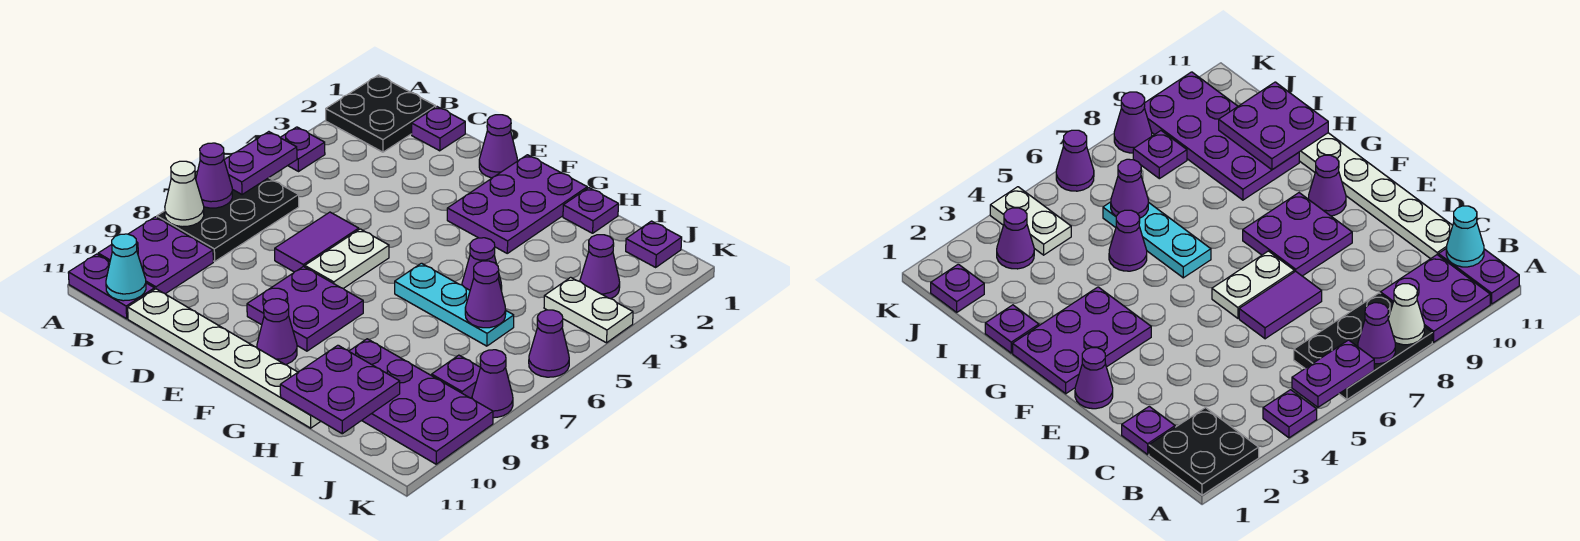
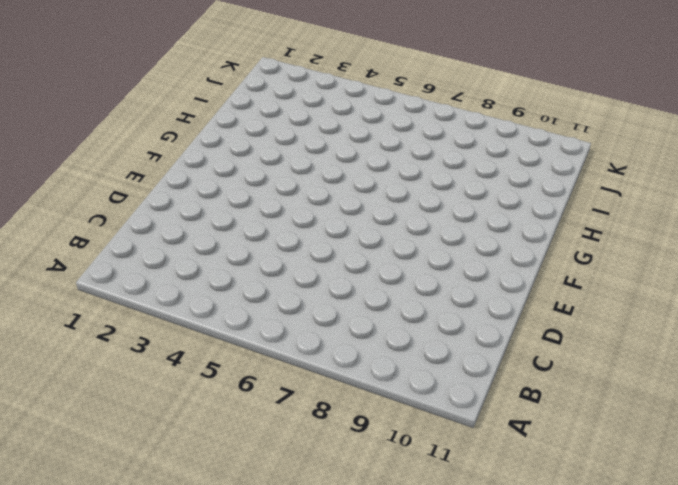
none -> black 2x2 plate [326,75,436,152]
none -> purple 1x1 plate [280,127,325,171]
none -> black 2x3 plate [157,178,299,261]

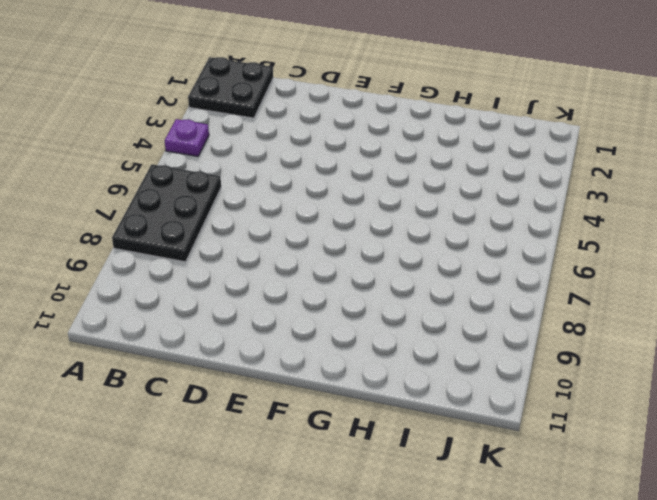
none -> purple 2x2 plate [98,217,213,294]
none -> purple 1x2 plate [68,254,155,319]
none -> purple 1x1 plate [412,107,465,151]

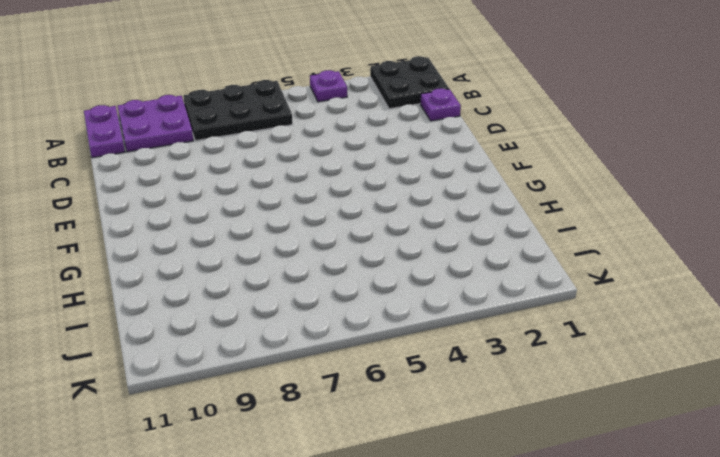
none -> white 1x6 plate [128,289,321,428]
none -> purple 1x2 tile [275,212,359,272]
none -> purple 1x1 cone [479,115,518,178]

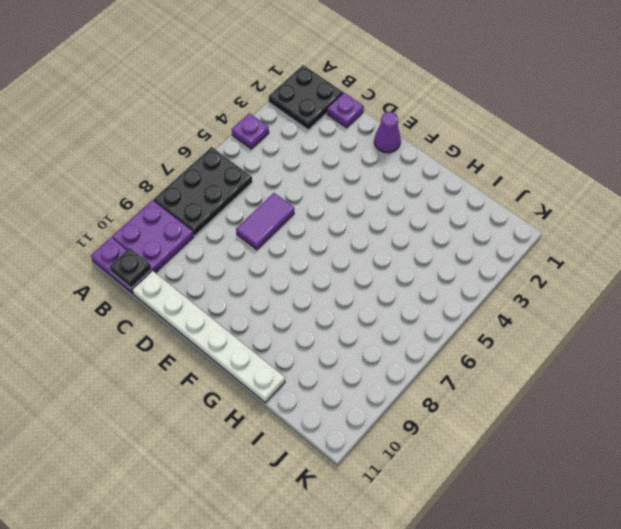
black 1x1 plate [109,248,151,288] -> cyan 1x1 cone [106,234,146,301]
none -> white 1x2 plate [305,229,389,288]
none -> purple 2x2 plate [247,266,363,351]
none -> purple 2x3 plate [447,155,587,253]

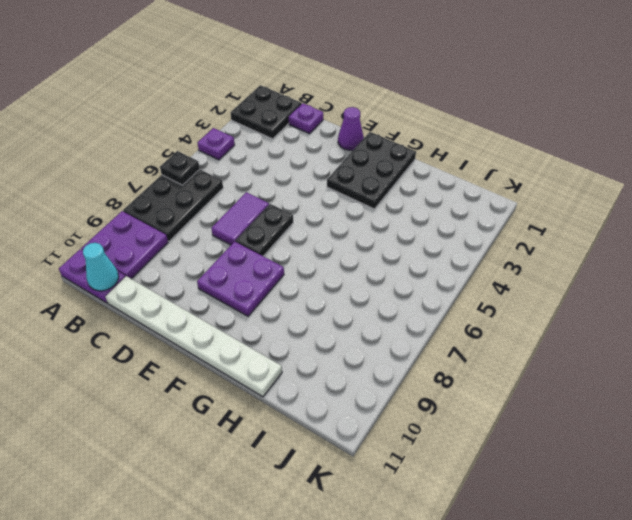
black 1x1 plate [160,151,200,185] -> purple 1x2 plate [224,132,297,195]
black 1x2 plate [236,204,293,256] -> white 1x2 plate [305,229,389,288]
black 2x3 plate [327,132,416,209] -> purple 2x3 plate [447,155,587,253]
none -> purple 1x1 cone [257,299,297,365]
none -> cyan 1x3 plate [395,263,514,346]
none -> purple 1x1 plate [563,188,618,233]

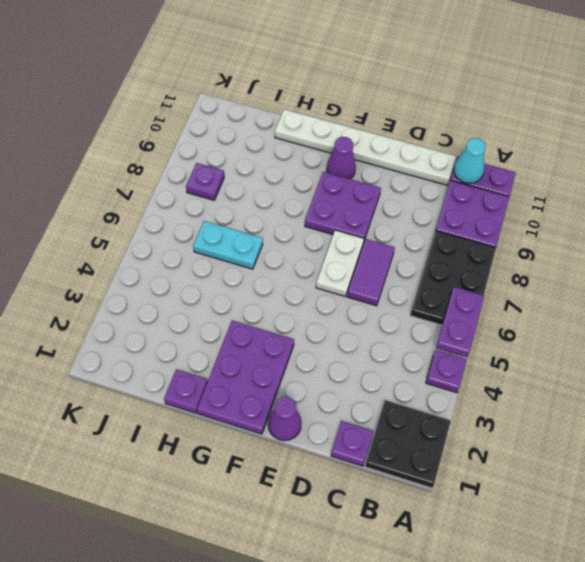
cyan 1x2 plate [193,221,263,269] -> cyan 1x3 plate [395,263,514,346]
none -> purple 1x1 cone [462,238,502,291]
none -> purple 2x4 plate [349,339,493,464]
none -> purple 1x1 plate [626,221,682,267]

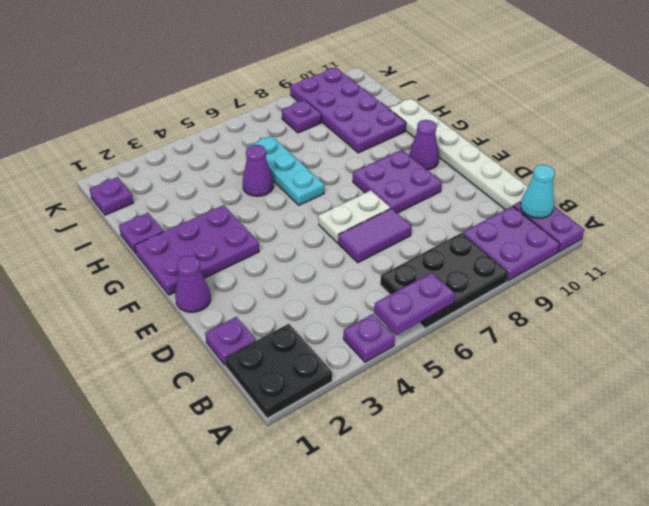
none -> purple 1x1 cone [580,235,620,299]
none -> white 1x2 plate [544,277,633,343]
none -> purple 1x1 cone [529,310,569,377]

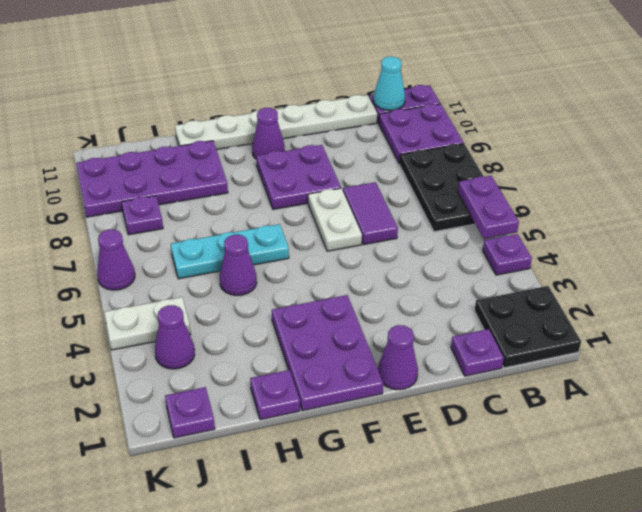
none -> purple 1x1 cone [472,350,513,418]
none -> purple 1x1 cone [196,143,232,208]
none -> white 1x1 cone [165,161,204,227]

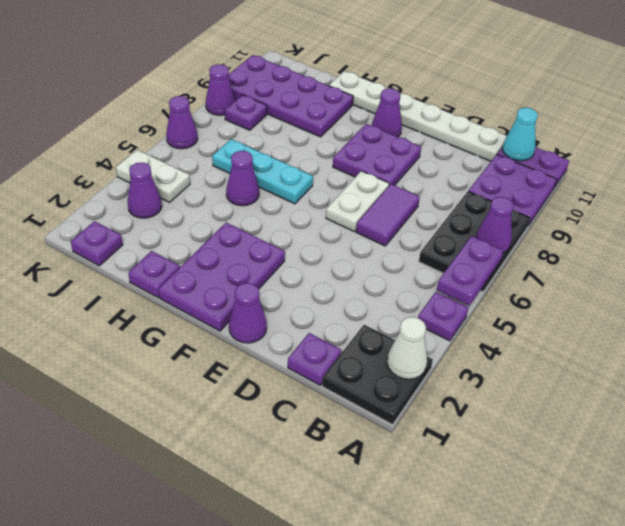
white 1x1 cone [387,317,427,379] -> white 1x1 cone moved to [165,161,204,227]
none -> purple 2x2 plate [280,345,400,434]
none -> purple 1x1 cone [465,261,506,328]

